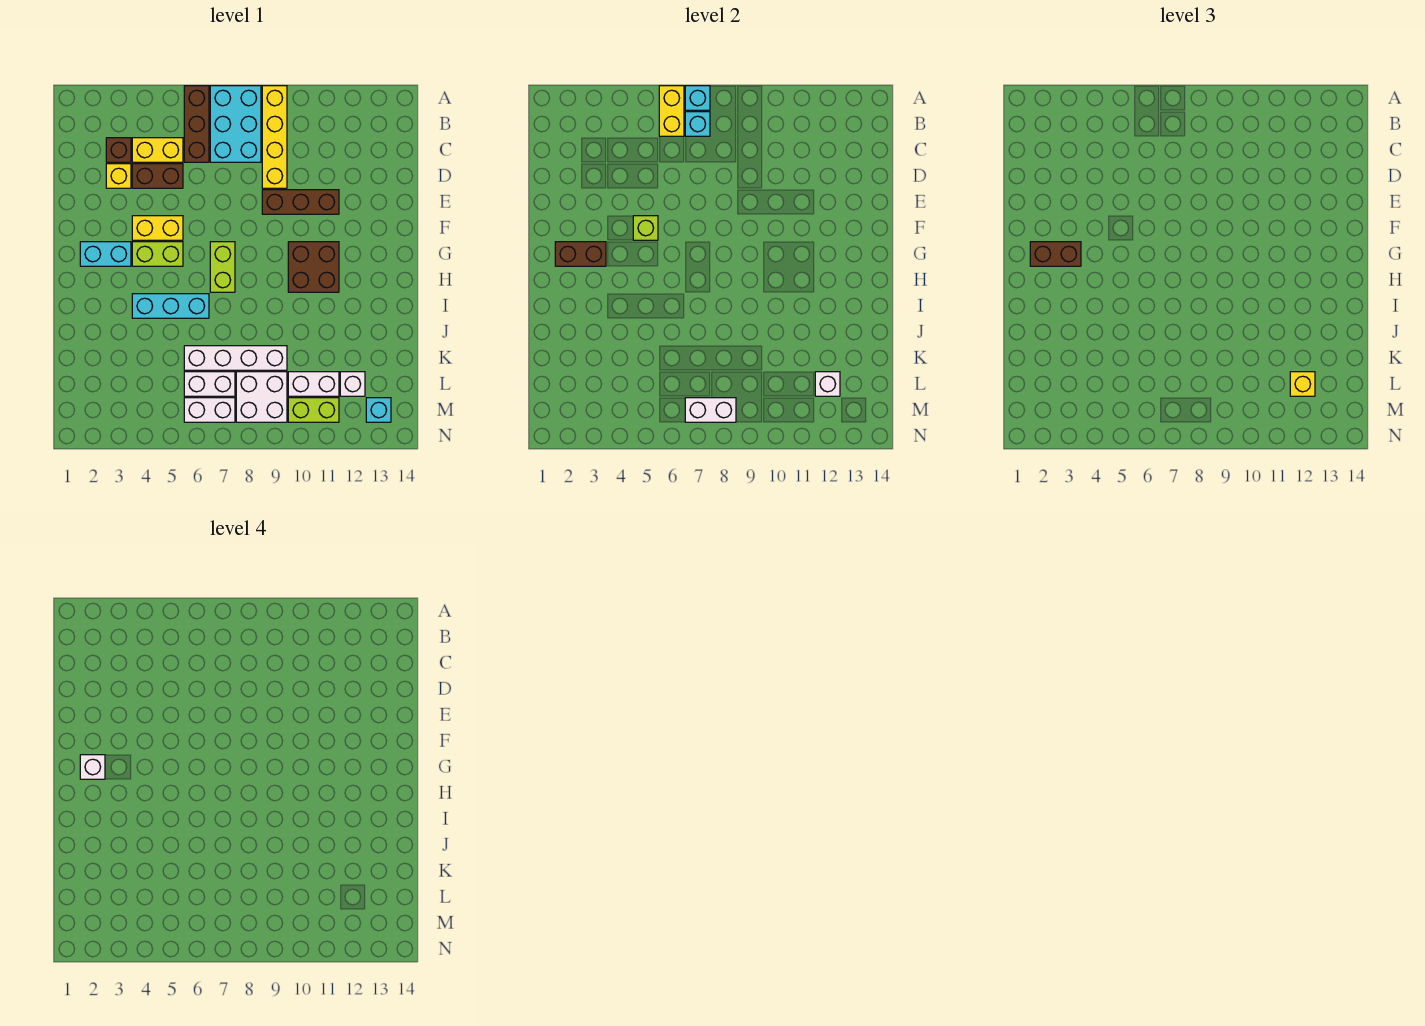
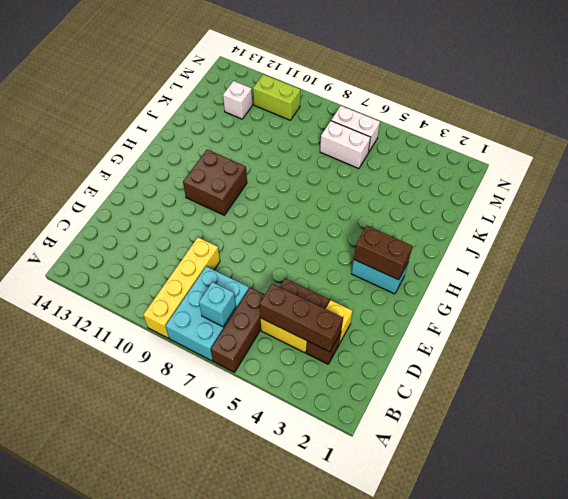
brown 1x3 brick [260,284,343,352] -> brown 1x3 brick moved to [262,190,339,214]
none -> yellow 1x2 brick [132,216,183,240]
none -> lime 1x2 brick [132,242,183,266]
none -> lime 1x2 brick [210,242,235,292]
none -> cyan 1x3 brick [132,294,209,318]

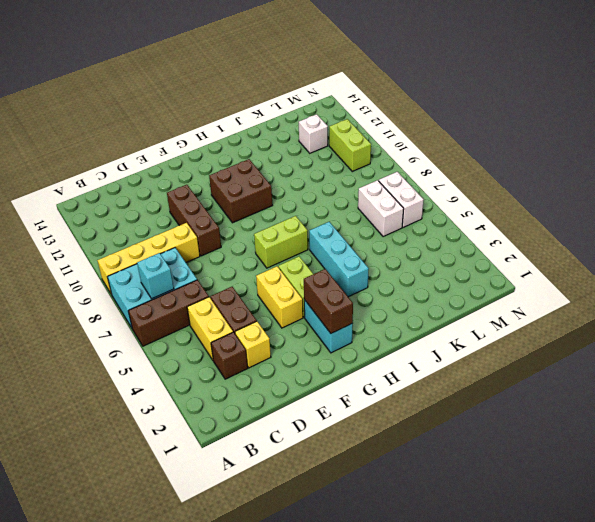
none -> white 1x4 brick [184,346,287,370]
none -> white 2x2 brick [236,372,287,422]
none -> white 1x2 brick [288,372,339,396]
none -> cyan 1x1 brick [366,398,391,422]

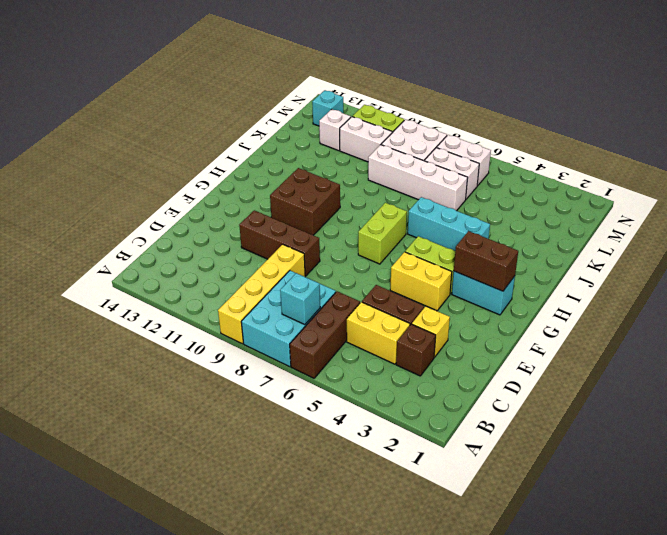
none -> yellow 1x2 brick [659,86,684,136]
none -> cyan 1x1 brick [685,86,710,110]
none -> lime 1x1 brick [633,216,658,240]
none -> white 1x1 brick [815,372,840,396]

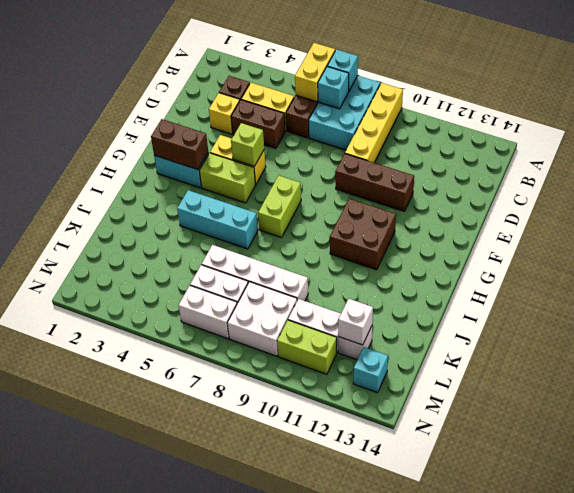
none -> white 1x2 brick [685,398,736,422]
none -> brown 1x2 brick [1030,242,1081,266]
none -> yellow 1x1 brick [1290,372,1315,396]
none -> white 1x1 brick [80,755,105,779]

